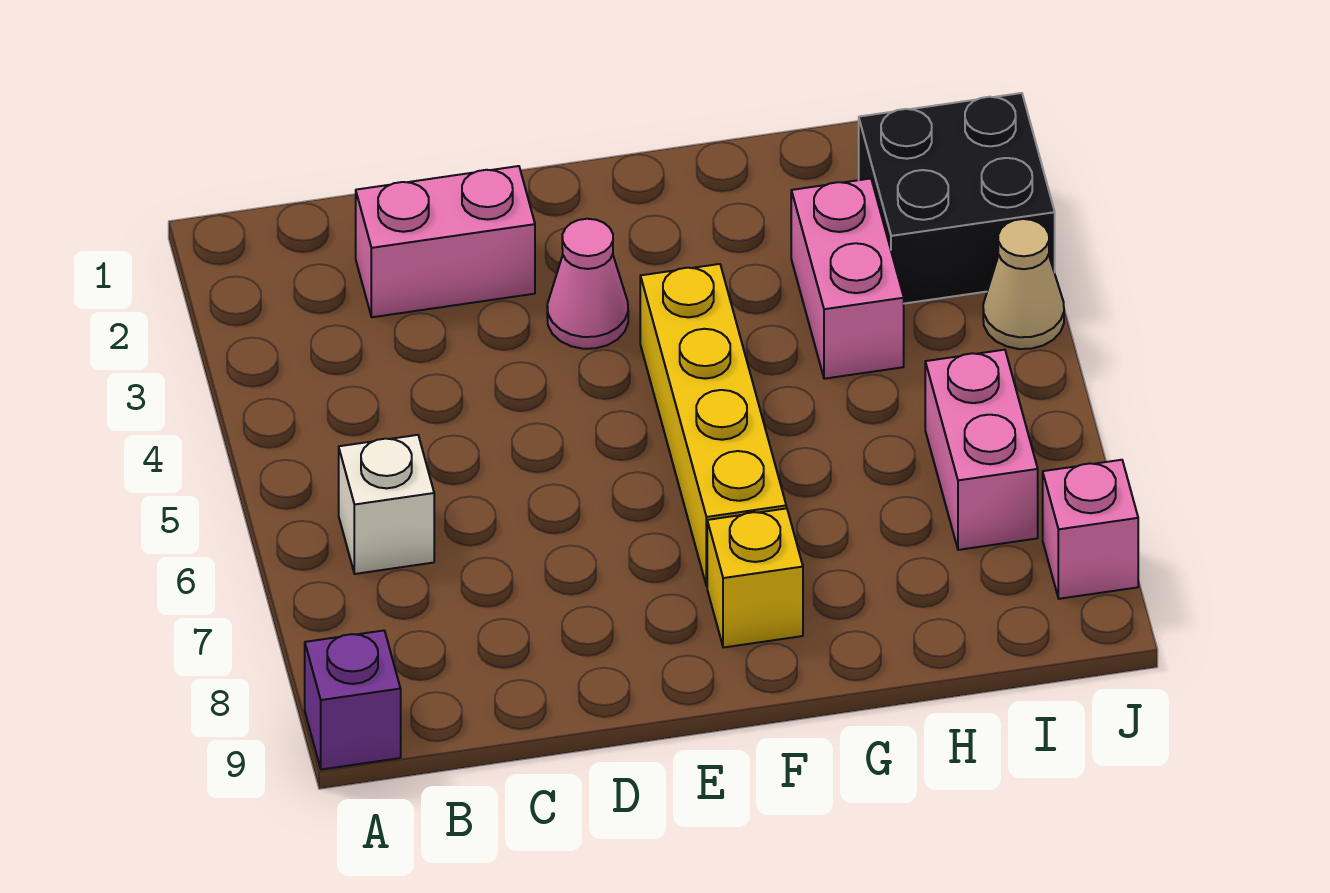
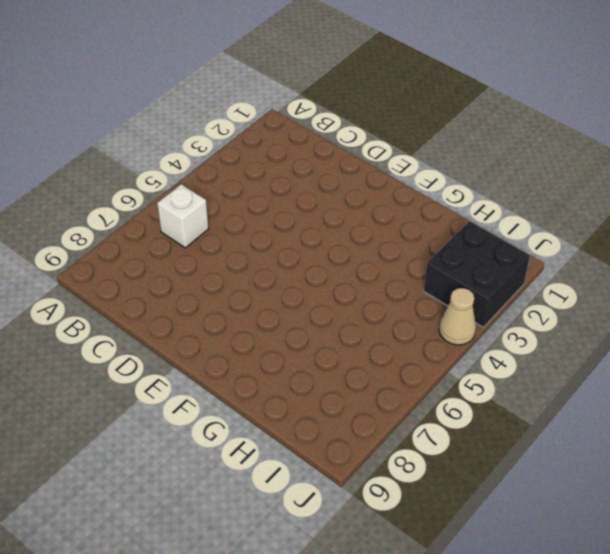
none -> purple 1x1 brick [305,631,401,769]
none -> pink 1x2 brick [356,166,535,317]

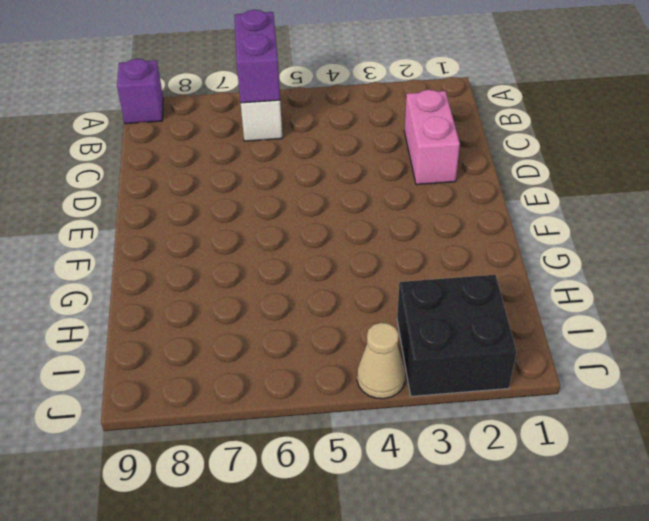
purple 1x2 brick [234,10,280,103] -> none
none -> pink 1x1 cone [547,219,628,349]
none -> yellow 1x4 brick [640,264,786,586]

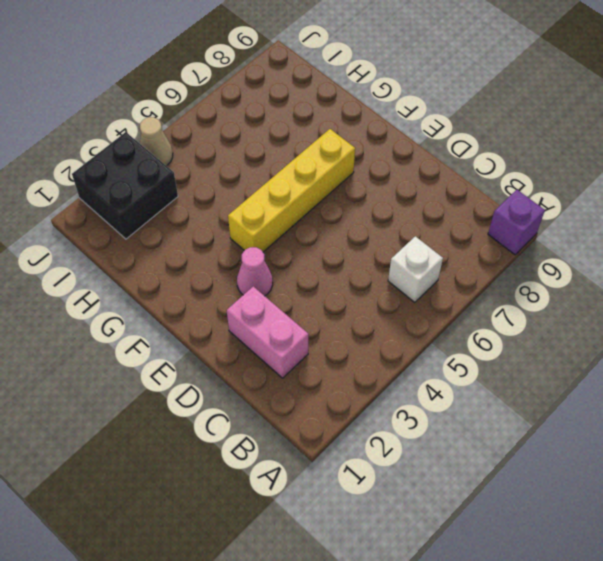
none -> yellow 1x1 brick [707,508,803,648]
none -> pink 1x2 brick [791,178,904,379]

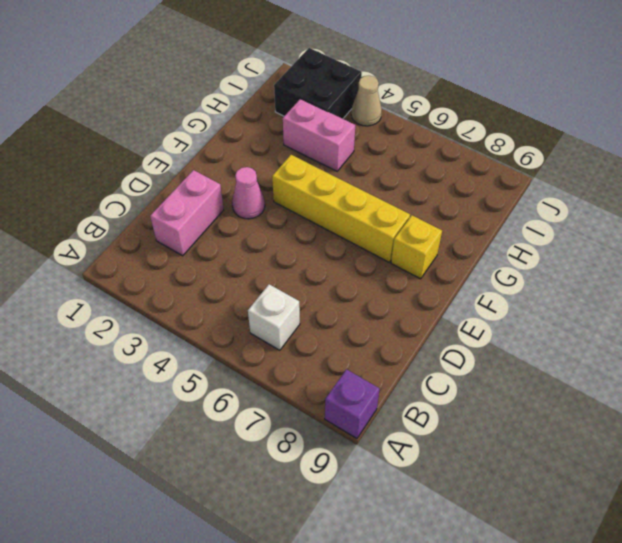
none -> pink 1x2 brick [925,350,1038,550]
none -> pink 1x1 brick [1043,460,1138,599]

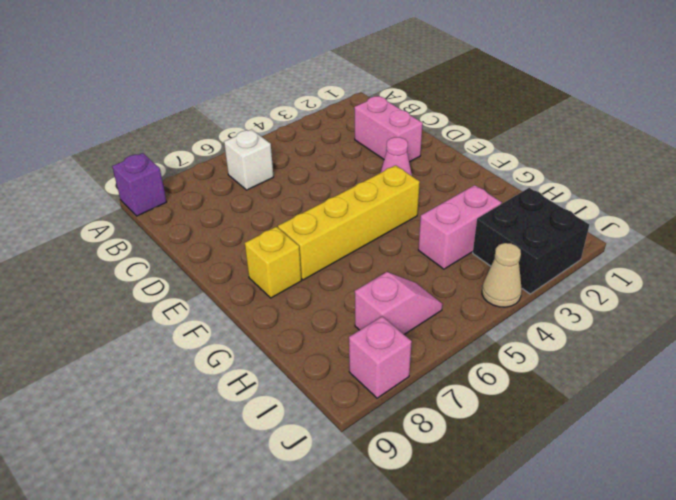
pink 1x2 slope [355,272,443,334] -> pink 1x2 brick [925,350,1038,550]

